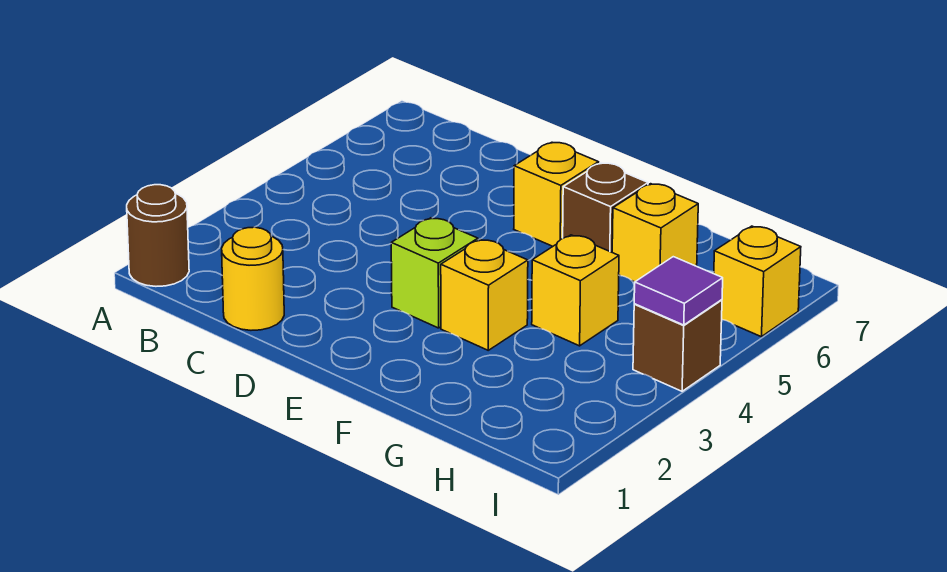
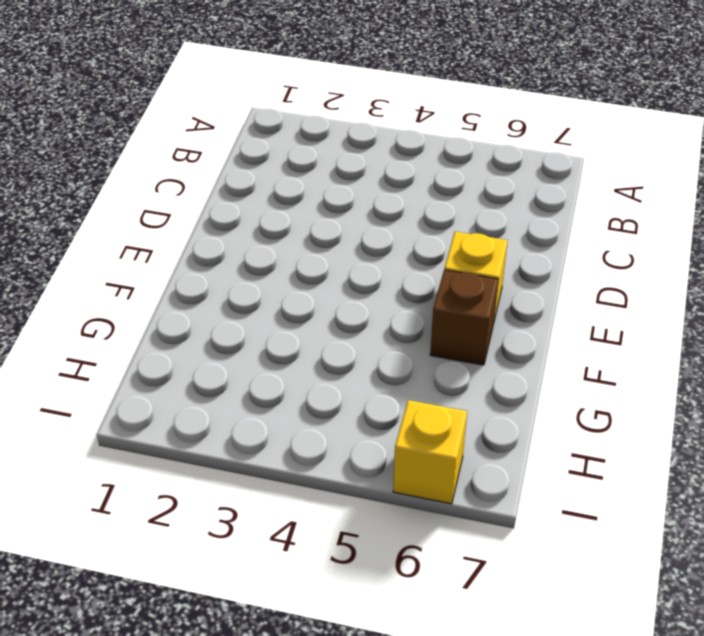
none -> brown 1x1 round brick [127,185,189,286]
none -> yellow 1x1 round brick [222,227,284,330]

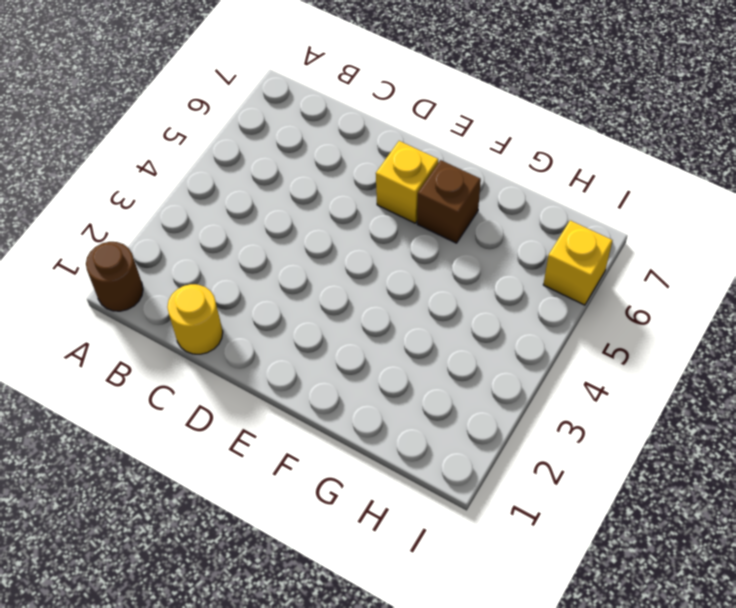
none -> lime 1x1 brick [391,218,478,328]
none -> yellow 1x1 brick [441,239,528,350]

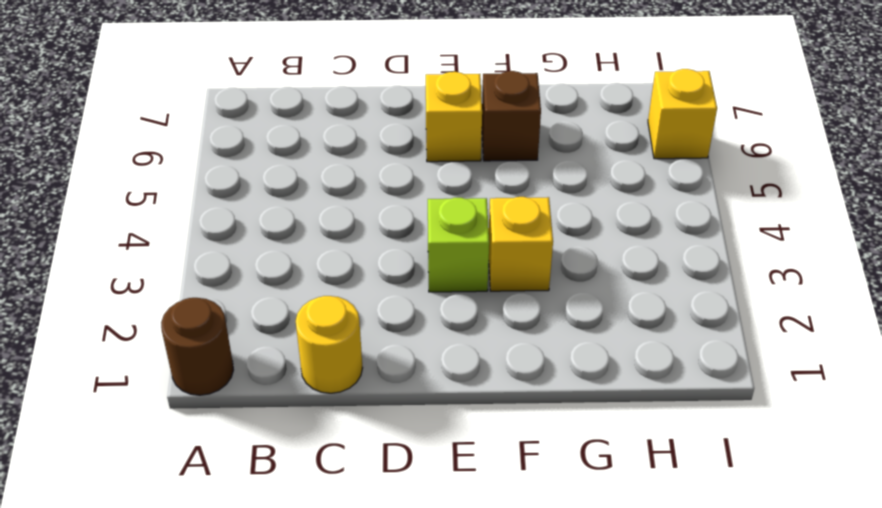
none -> yellow 1x1 brick [532,235,619,346]
none -> yellow 1x1 brick [612,184,698,282]

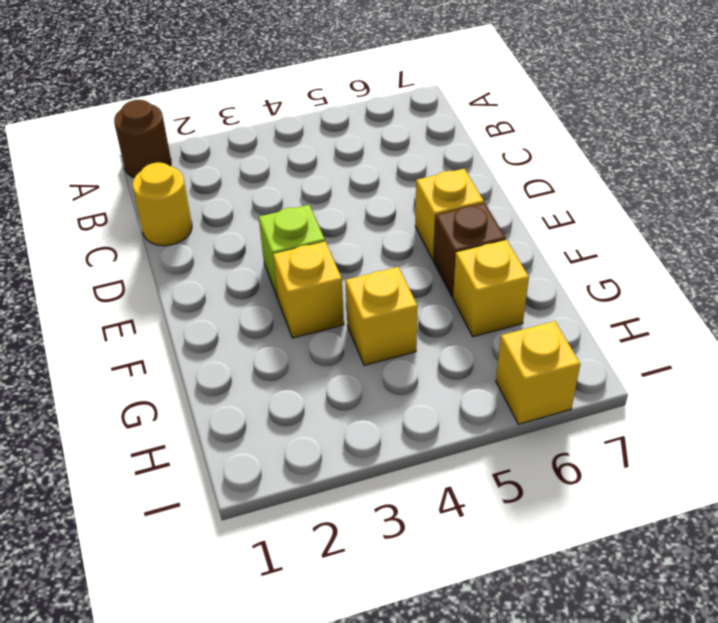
none -> brown 1x1 brick [633,300,722,391]
none -> purple 1x1 tile [634,257,723,325]

